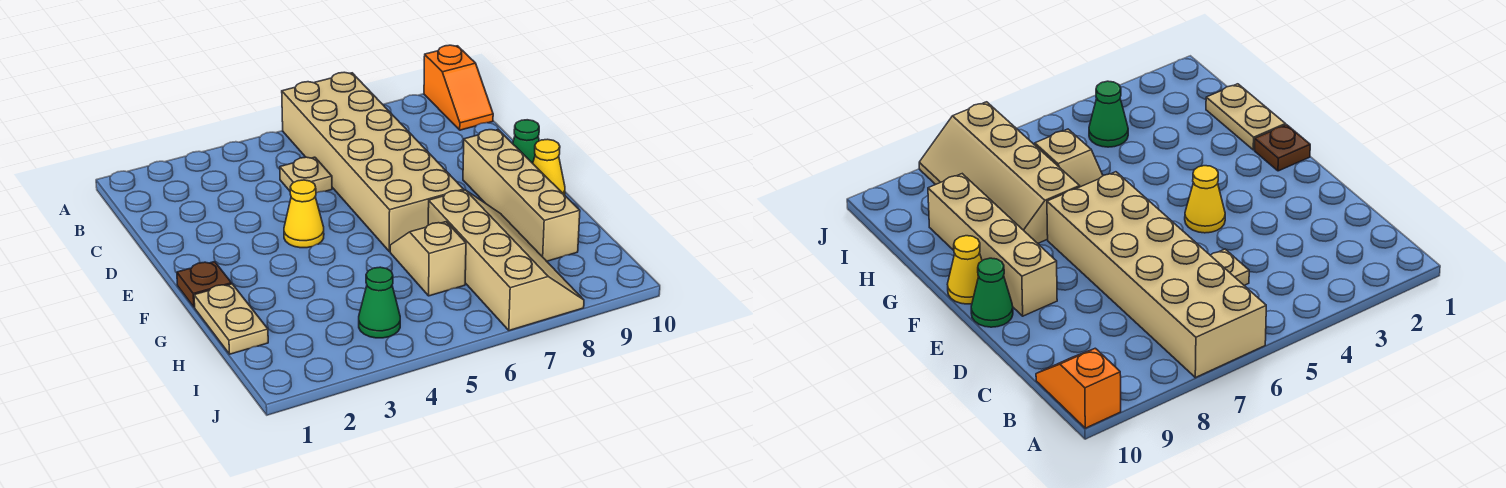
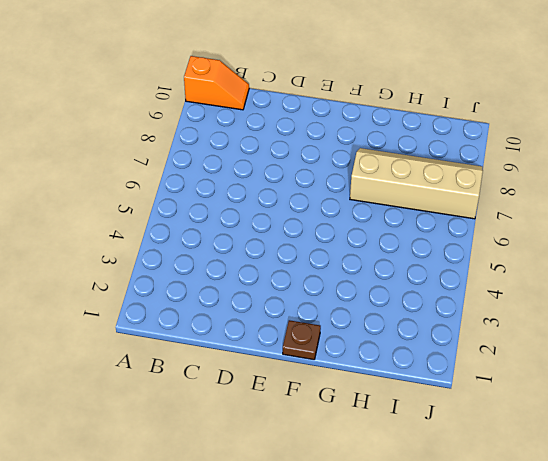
none -> tan 2x6 brick [282,72,464,252]
none -> tan 1x1 plate [280,157,332,193]
none -> yellow 1x1 cone [284,180,324,248]

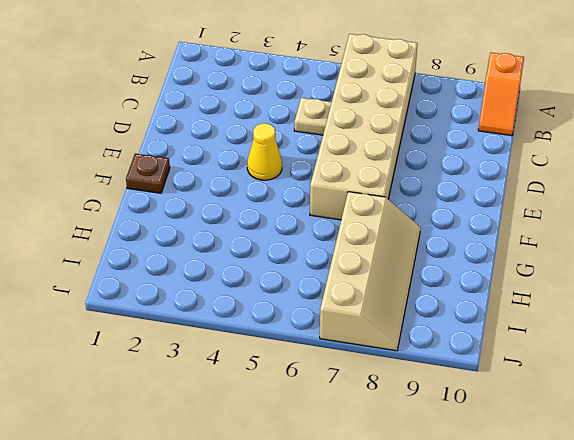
none -> tan 1x4 brick [463,130,580,261]
none -> green 1x1 cone [513,120,539,163]
none -> yellow 1x1 cone [533,139,565,195]

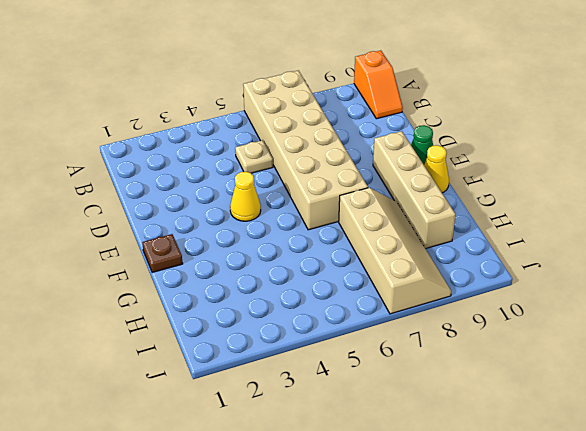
none -> tan 1x2 plate [194,284,268,354]
none -> tan 1x2 slope [390,222,466,296]
none -> green 1x1 cone [359,267,400,338]

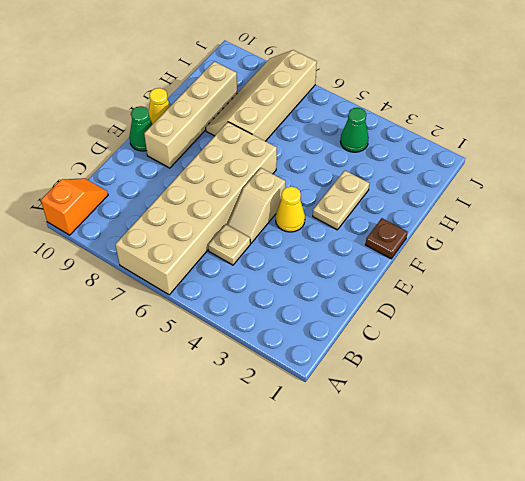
tan 1x2 slope [227,168,285,243] -> tan 1x2 slope moved to [390,222,466,296]
tan 1x2 plate [313,171,369,230] -> tan 1x2 plate moved to [194,284,268,354]

